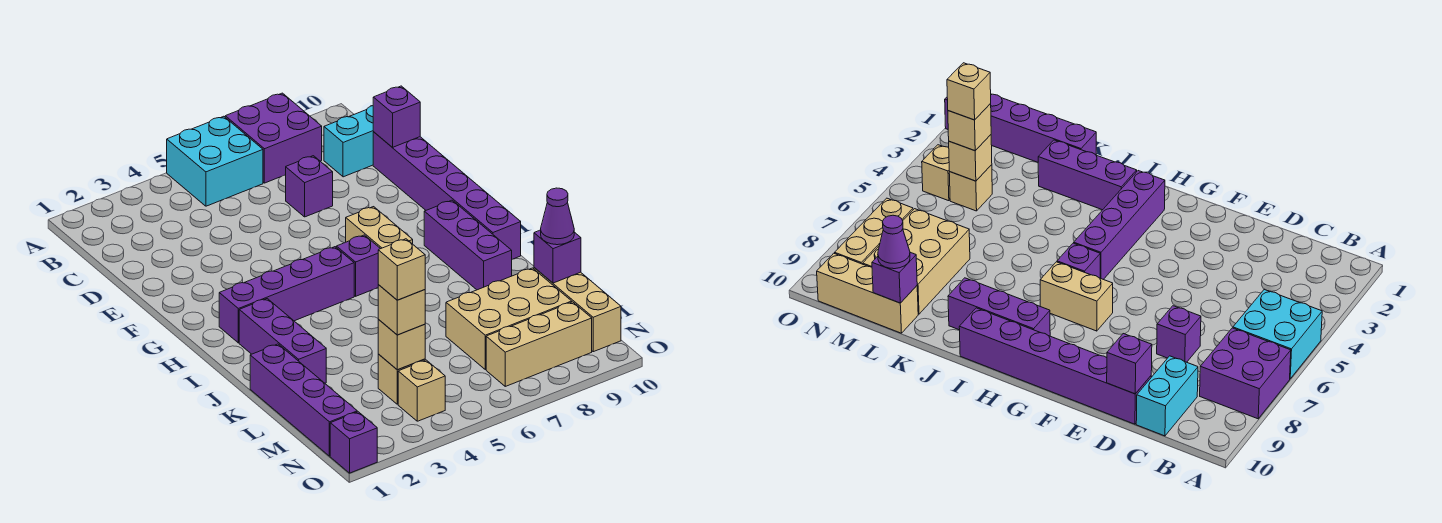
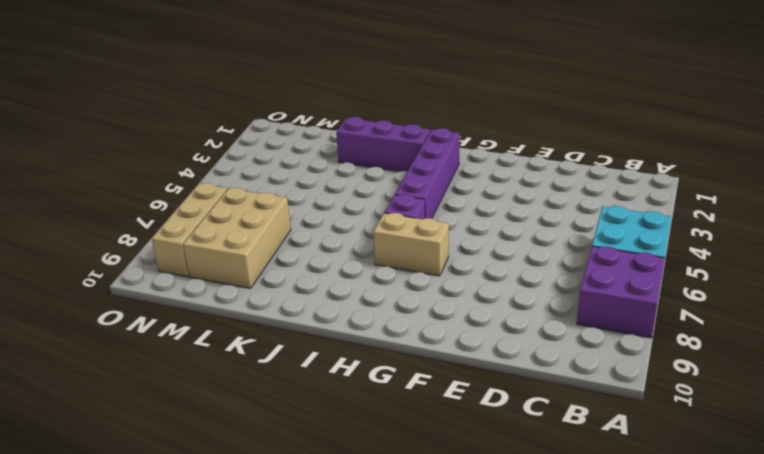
none -> cyan 1x2 brick [324,106,374,177]
none -> purple 1x1 brick [286,156,333,217]
none -> purple 1x6 brick [373,132,521,259]

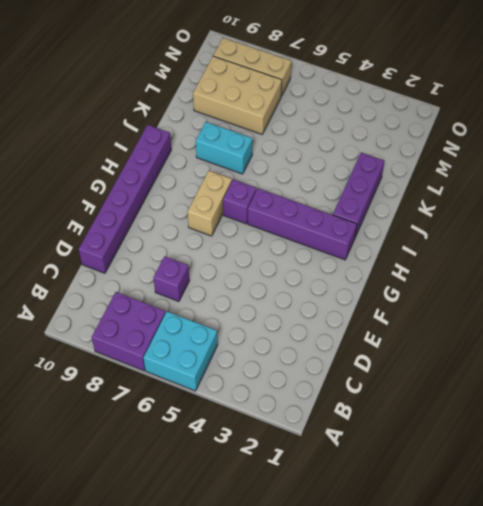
cyan 1x2 brick [196,122,252,174] -> cyan 1x2 brick moved to [324,106,374,177]
none -> purple 1x3 brick [424,200,512,290]
none -> purple 1x4 brick [250,344,357,456]
none -> tan 1x3 brick [534,268,621,352]

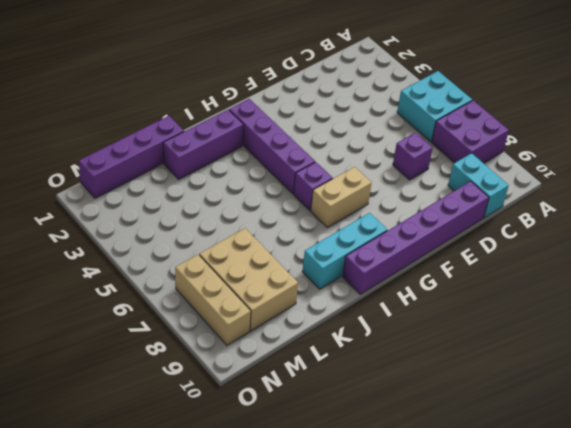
cyan 1x3 brick [302,213,387,289] -> purple 1x3 brick [424,200,512,290]
none -> tan 1x3 brick [534,268,621,352]
none -> tan 1x1 brick [378,354,425,404]
none -> tan 1x1 brick [398,360,445,421]

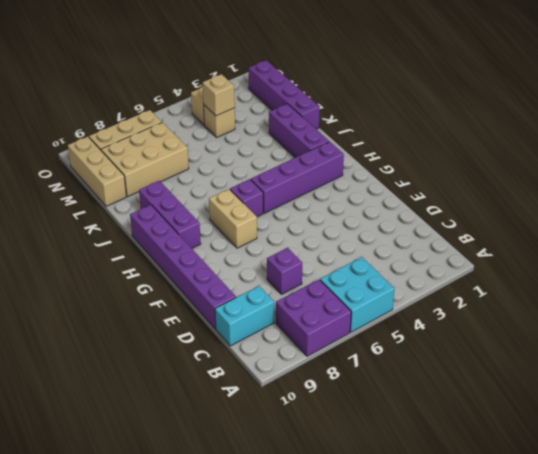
none -> purple 1x1 brick [330,412,377,473]
none -> purple 1x1 brick [373,86,420,147]
none -> purple 1x1 brick [534,230,581,283]

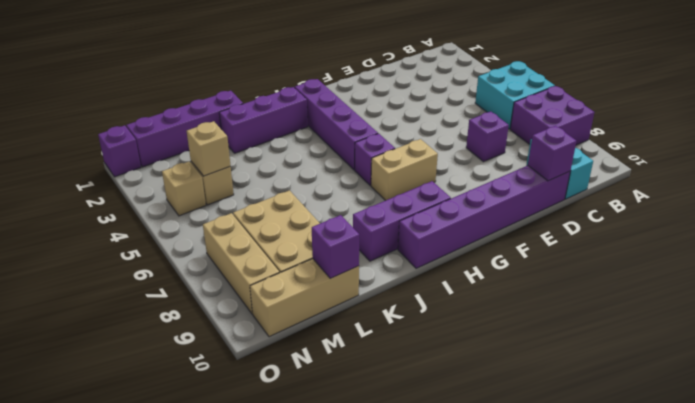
none -> purple 1x1 cone [541,188,574,245]
none -> tan 1x1 brick [378,285,425,335]
none -> tan 1x1 brick [378,239,425,300]

